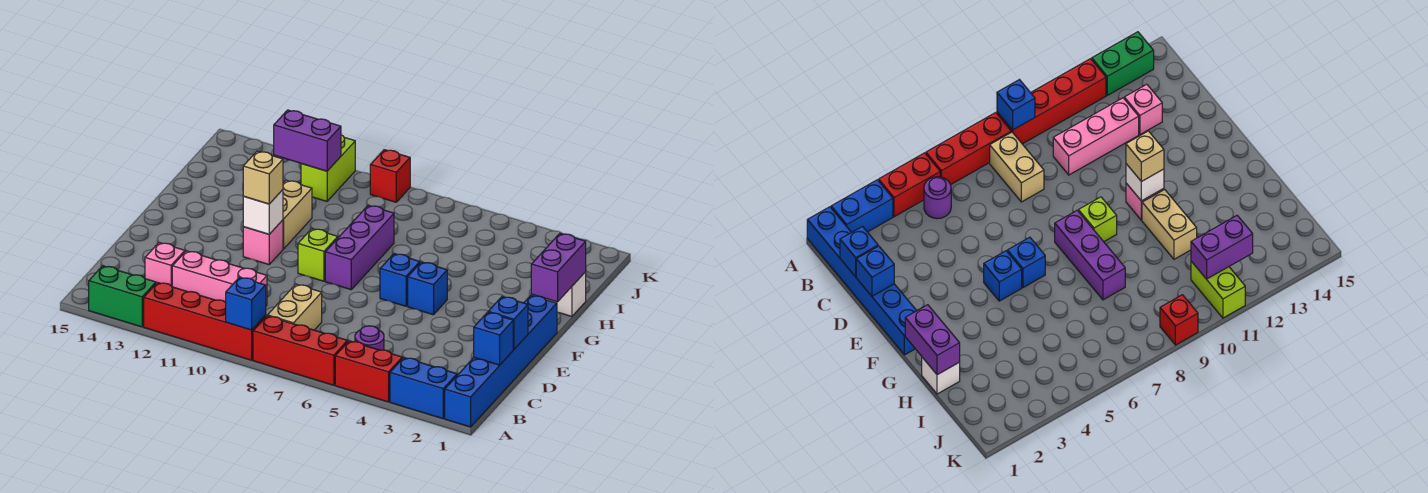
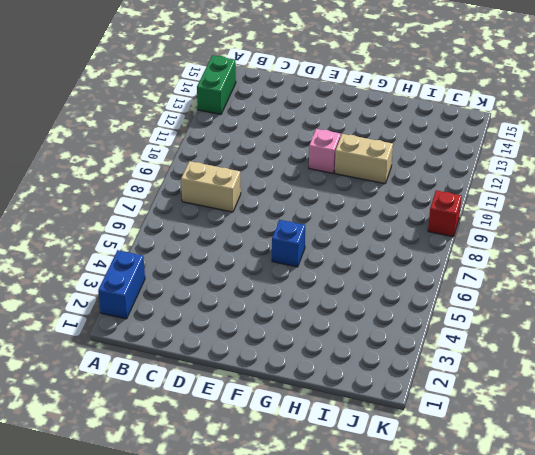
none -> blue 1x6 brick [445,295,557,427]
none -> red 1x2 brick [335,341,402,402]
none -> red 1x3 brick [253,316,348,385]

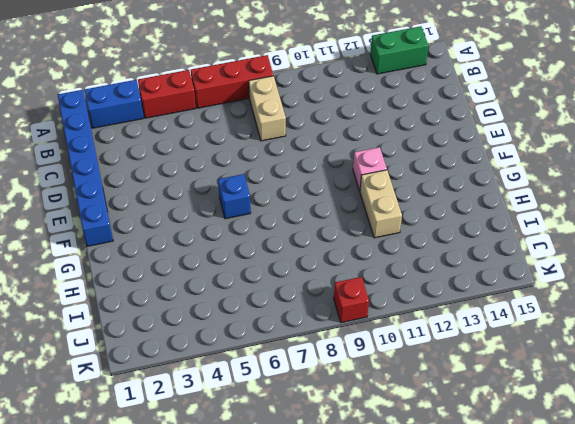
none -> red 1x4 brick [144,283,266,360]
none -> purple 1x1 round brick [355,326,384,350]
none -> pink 1x3 brick [172,251,267,306]

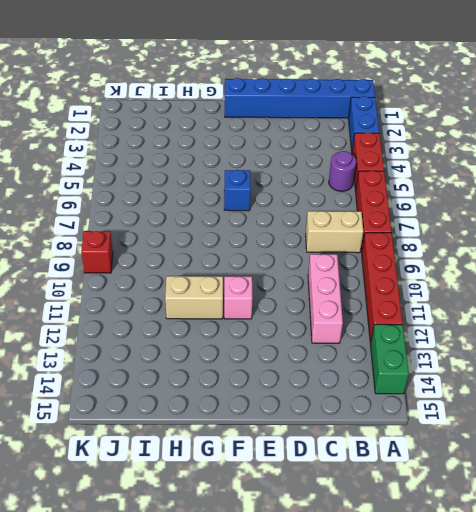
none -> pink 1x1 brick [145,243,185,286]
none -> blue 1x1 brick [408,262,447,315]
none -> purple 1x3 brick [325,205,394,290]

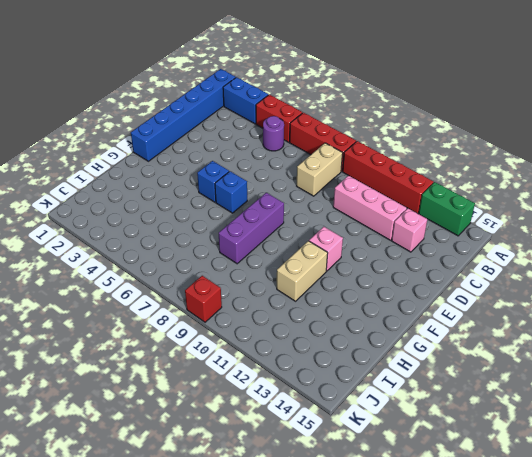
none -> lime 1x1 brick [298,229,338,281]
none -> white 1x1 brick [546,272,586,316]
none -> lime 1x2 brick [301,135,355,201]

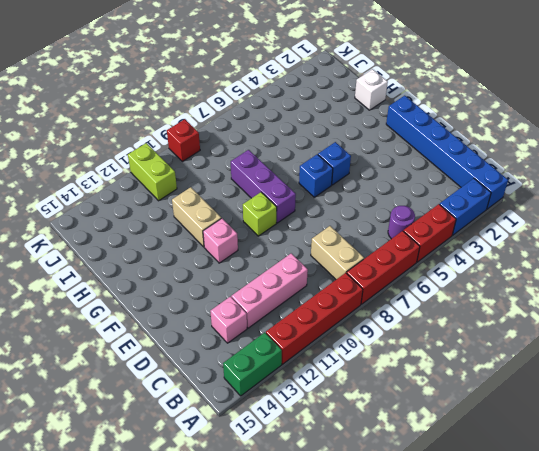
none -> blue 1x1 brick [226,277,266,330]
none -> blue 1x1 brick [474,312,513,365]
none -> blue 1x1 brick [488,297,528,349]

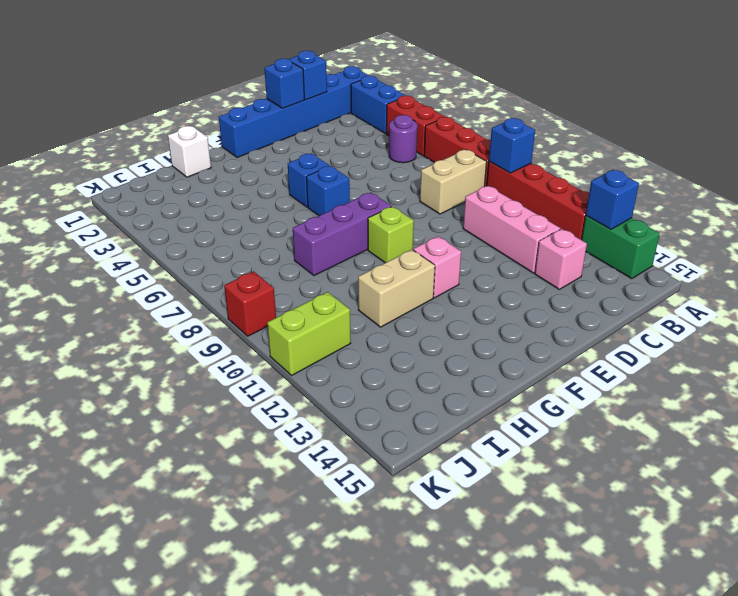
blue 1x1 brick [586,170,639,229] -> none
none -> white 1x1 brick [243,190,283,234]
none -> purple 1x2 brick [531,234,586,302]
none -> purple 1x2 brick [274,110,341,171]

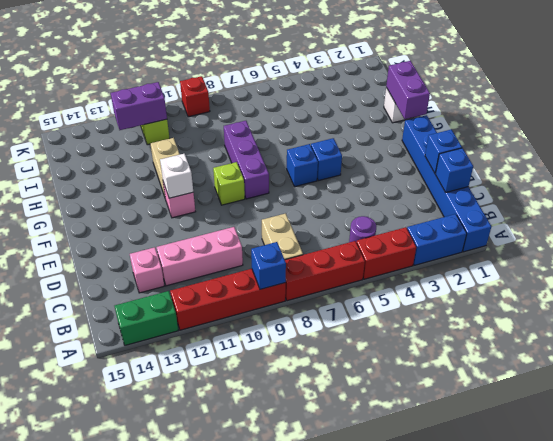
none -> tan 1x1 brick [243,151,283,204]

